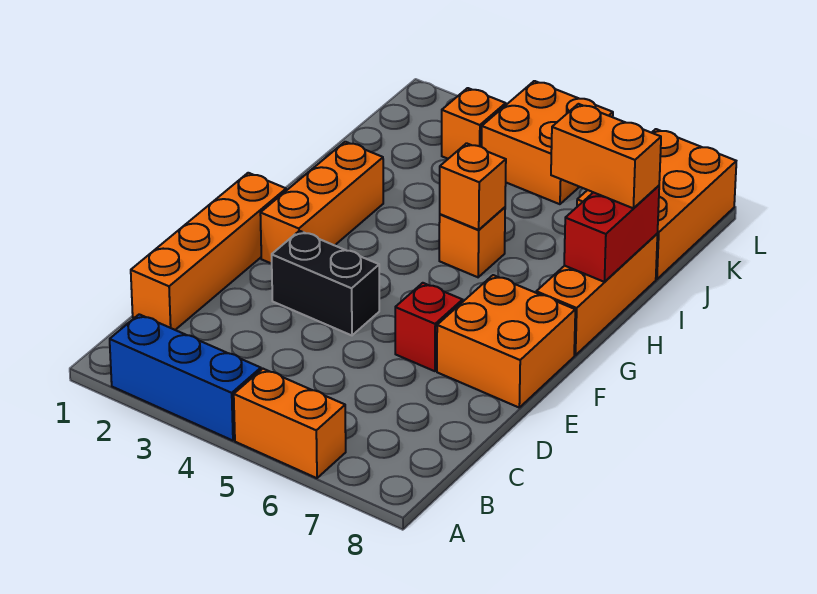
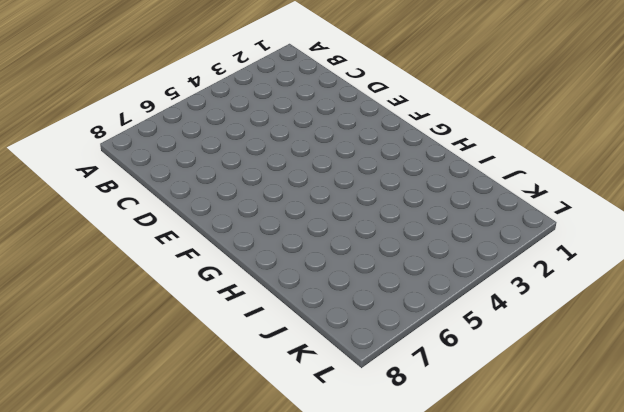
none -> blue 1x3 brick [110,314,261,441]
none -> orange 1x2 brick [234,369,346,478]
none -> orange 1x4 brick [131,173,286,330]

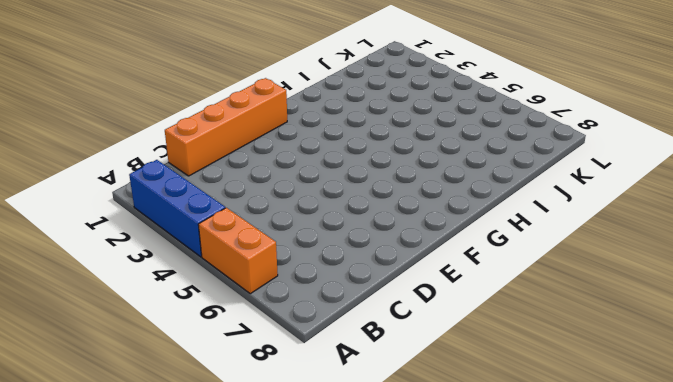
none -> black 1x2 brick [272,231,379,335]
none -> red 1x1 brick [395,283,463,371]
none -> orange 2x2 brick [437,275,575,407]

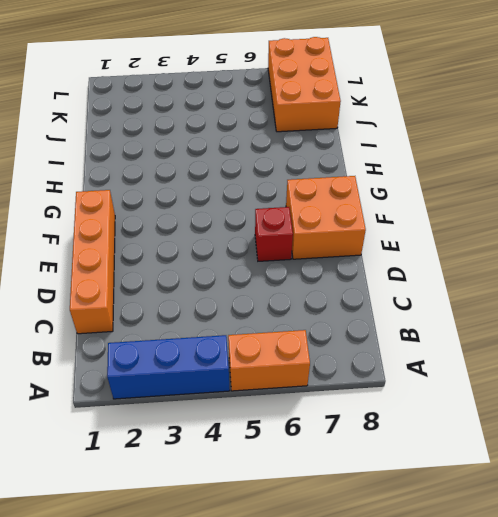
none -> black 1x2 brick [272,231,379,335]
none -> orange 1x3 brick [260,142,383,264]
none -> orange 1x3 brick [536,234,657,355]

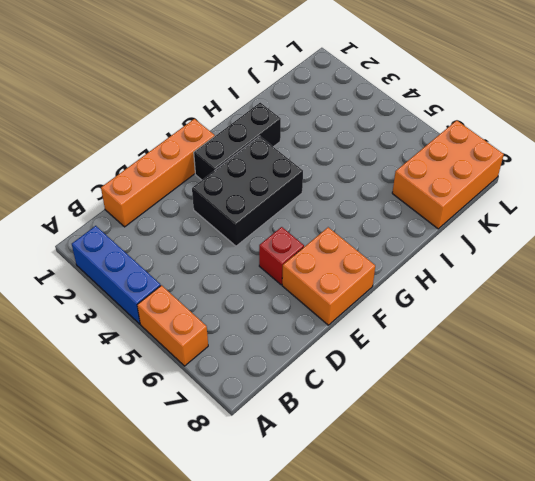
black 2x3 brick [192,136,303,246] -> black 1x2 brick [272,231,379,335]
black 1x3 brick [194,103,281,180] -> orange 1x3 brick [260,142,383,264]
none -> orange 1x3 brick [536,234,657,355]
none -> orange 1x1 brick [439,207,505,277]
none -> orange 1x1 brick [442,88,506,159]

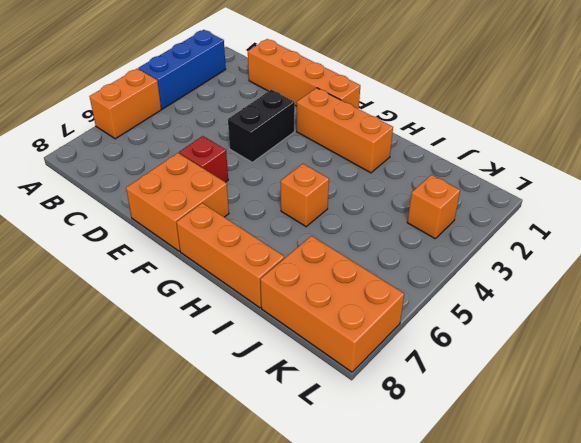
none -> orange 2x2 brick [482,81,613,204]
none -> orange 1x1 brick [440,143,506,230]
none -> red 1x2 brick [564,186,659,282]

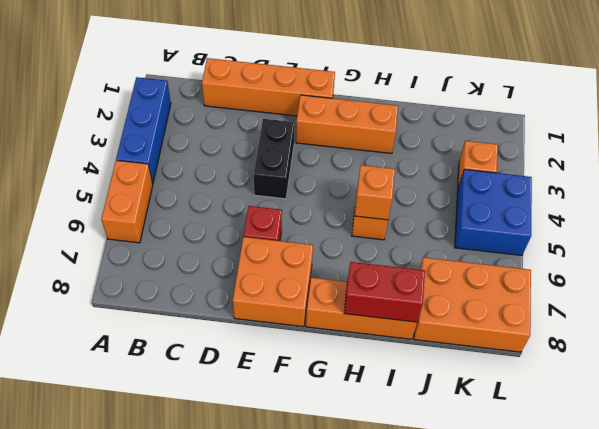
blue 2x2 brick [455,169,532,255] -> orange 2x2 brick [482,81,613,204]
none -> orange 1x2 brick [551,104,661,208]

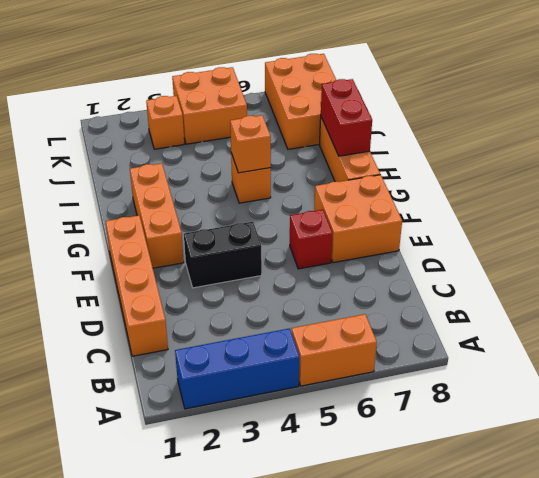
none -> orange 1x2 brick [551,104,661,208]

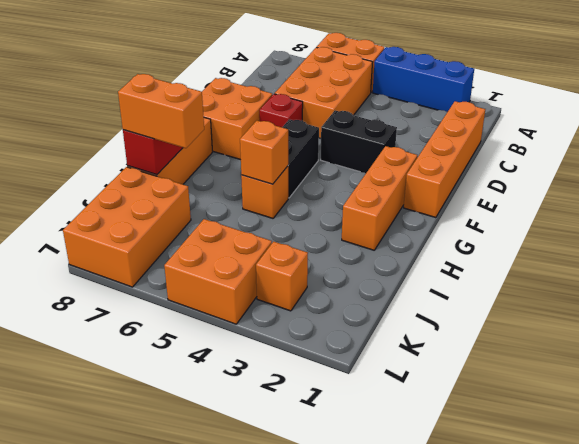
orange 2x3 brick [275,47,372,138] -> none
black 1x2 brick [282,119,319,198] -> none

